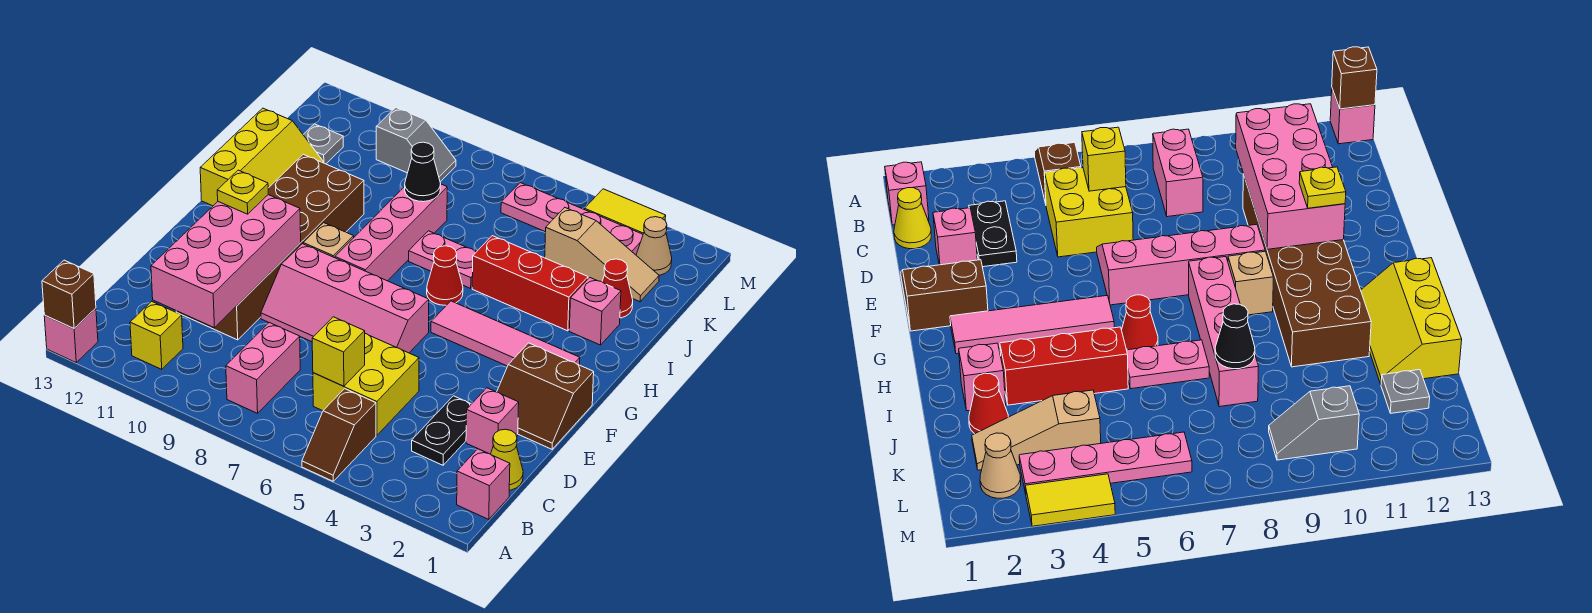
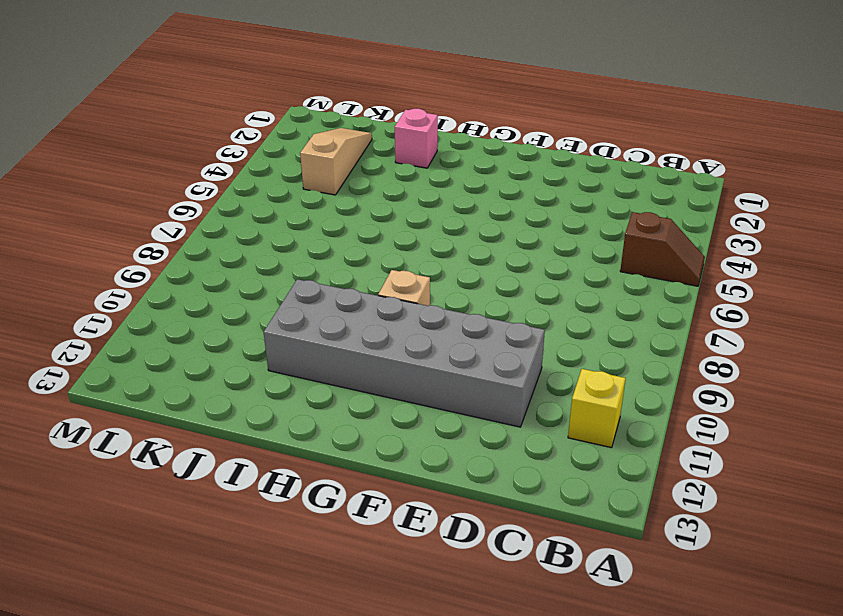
grey 2x6 brick [264,279,545,427] -> brown 2x6 brick [176,154,364,340]
none -> pink 1x1 brick [44,308,98,362]
none -> pink 1x1 brick [457,449,510,520]
none -> pink 1x2 brick [226,323,300,413]
none -> yellow 1x1 cone [491,429,523,490]

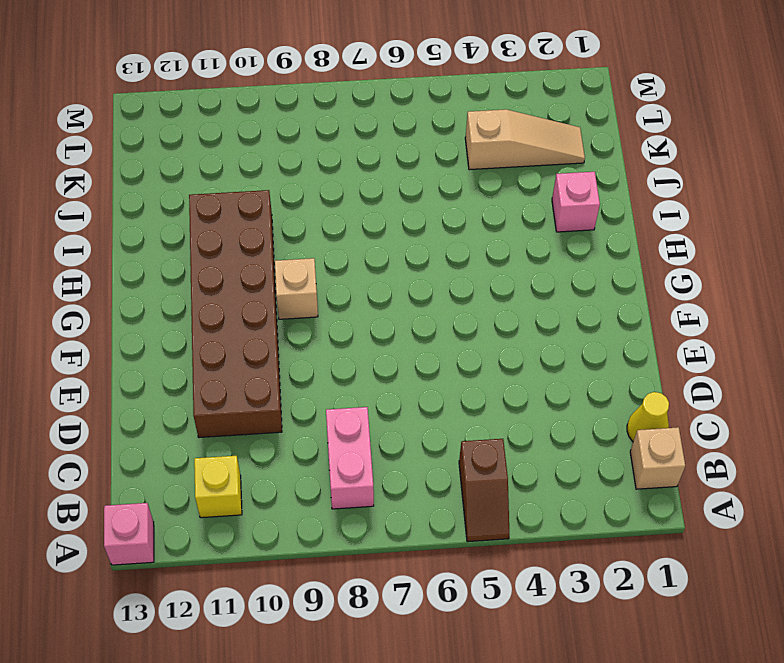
tan 1x1 brick [630,427,685,489] -> pink 1x1 brick [457,449,510,520]
none -> black 1x2 plate [412,396,471,465]
none -> yellow 2x2 brick [313,334,419,435]
none -> pink 1x1 brick [466,388,519,454]
none -> brown 2x2 slope [497,343,594,449]

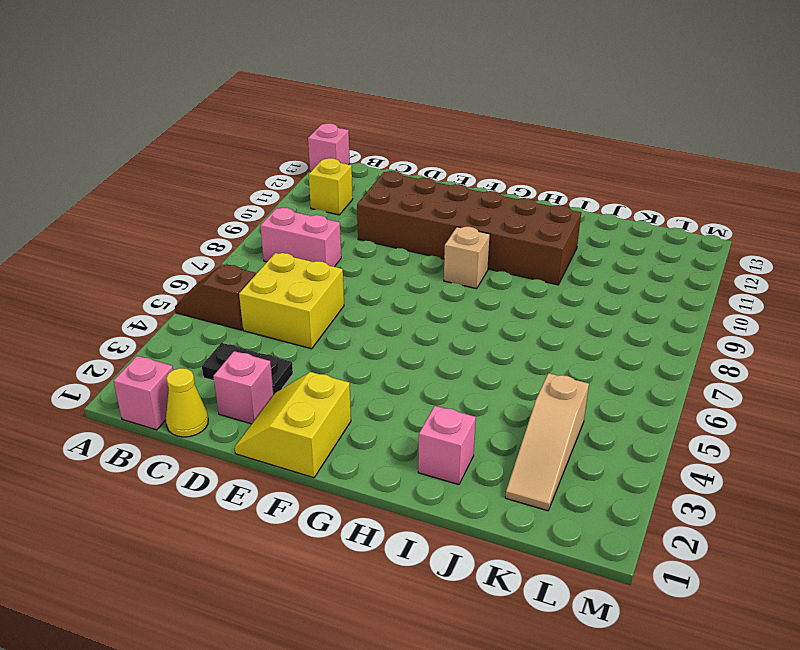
yellow 2x2 slope [235,372,351,478] -> brown 2x2 slope [497,343,594,449]
none -> pink 2x4 slope [261,244,429,353]
none -> pink 1x4 tile [431,301,580,366]
none -> pink 1x4 brick [335,184,447,281]
none -> red 1x1 cone [427,246,463,305]

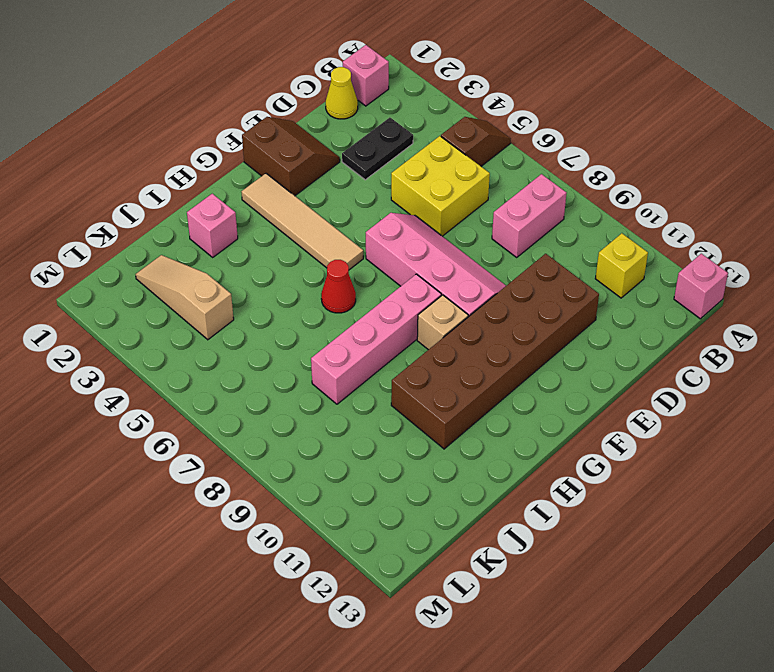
tan 1x4 tile [242,173,363,270] -> pink 1x4 tile [431,301,580,366]
none -> pink 1x1 brick [466,388,519,454]
none -> yellow 2x3 slope [200,108,323,206]
none -> red 1x3 brick [472,236,588,331]
none -> pink 1x2 plate [409,231,476,288]

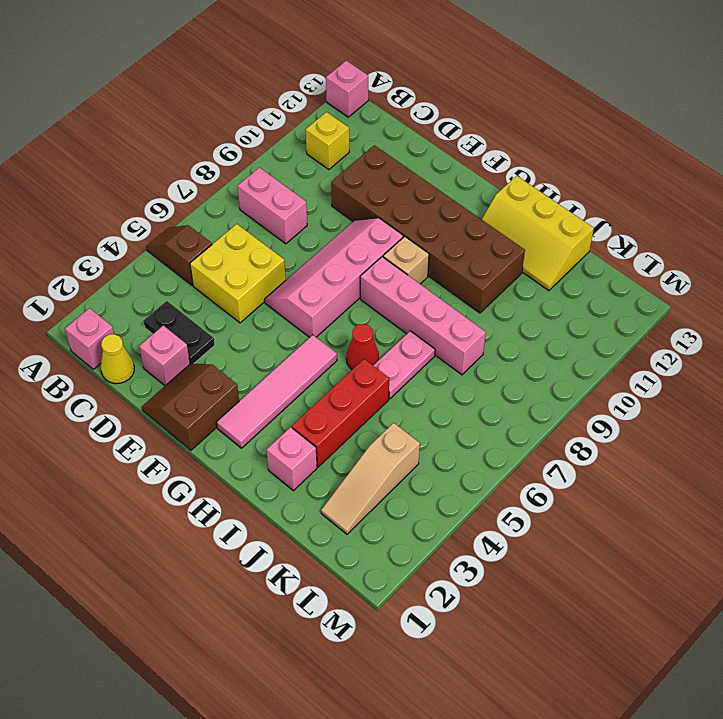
none -> red 1x1 cone [602,259,633,318]
none -> grey 1x1 plate [303,124,343,164]
none -> tan 1x1 cone [636,217,672,275]
none -> pink 1x4 plate [501,183,643,255]

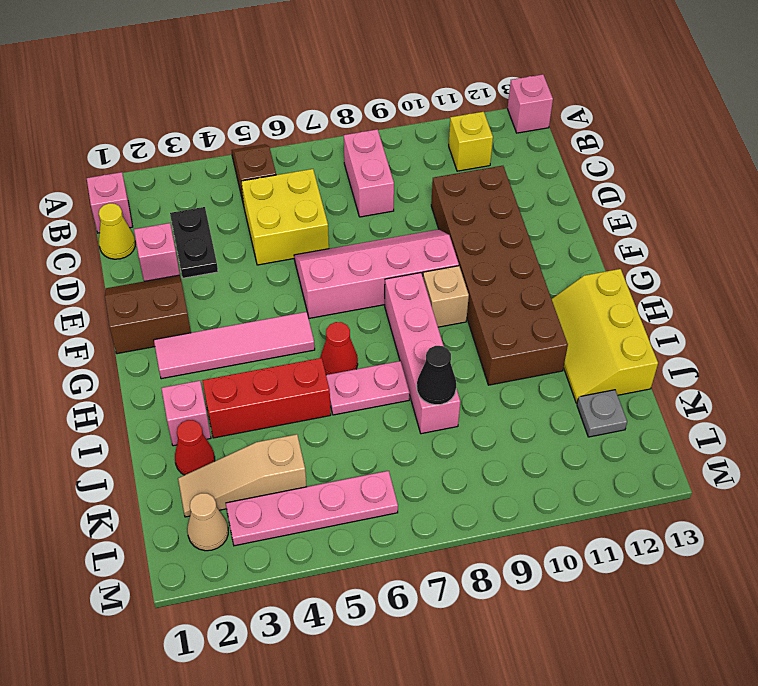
none -> grey 1x2 slope [376,108,456,182]
none -> yellow 1x2 tile [584,189,666,234]
none -> brown 1x1 brick [42,260,96,329]
none -> yellow 1x1 brick [312,317,365,386]

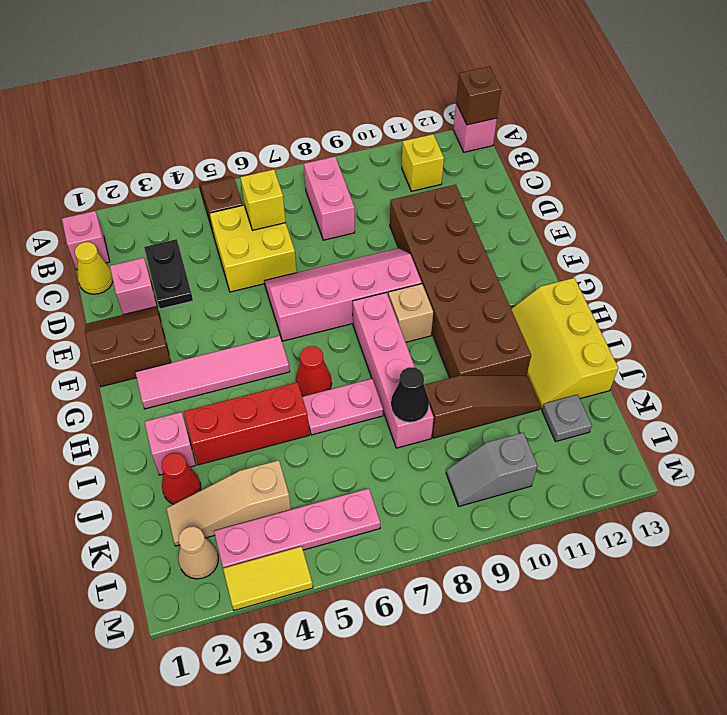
brown 1x3 slope [424,376,540,438] -> none
none -> pink 2x4 brick [151,195,301,328]
none -> yellow 1x1 plate [217,170,268,214]

